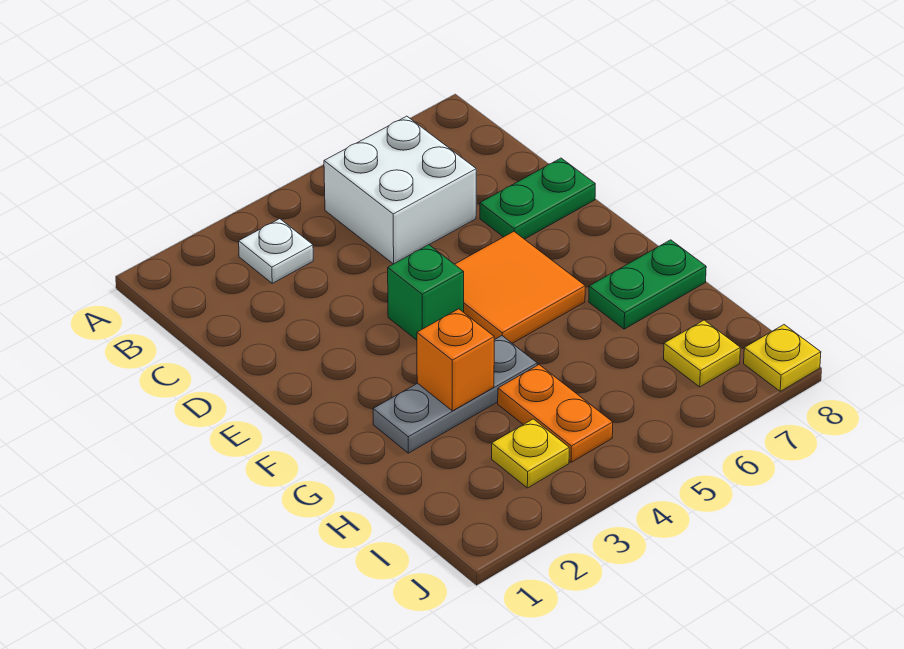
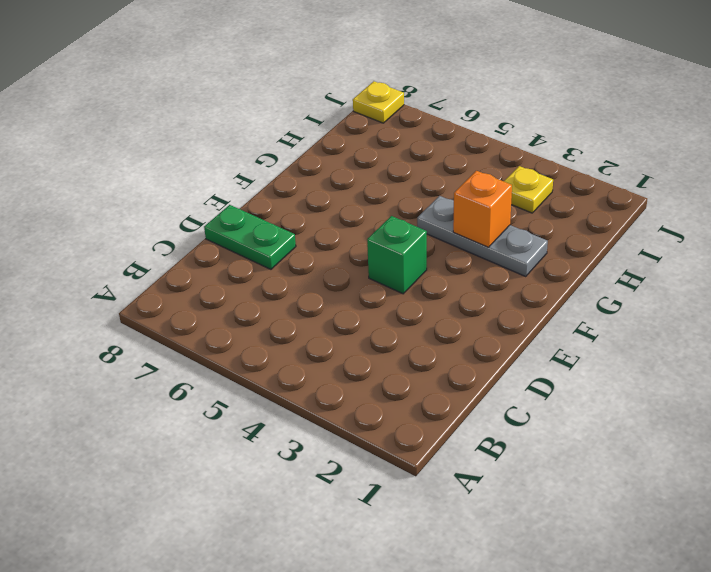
none -> white 1x1 plate [239,219,313,283]
none -> white 2x2 brick [324,116,476,264]
none -> orange 2x2 tile [455,231,585,343]

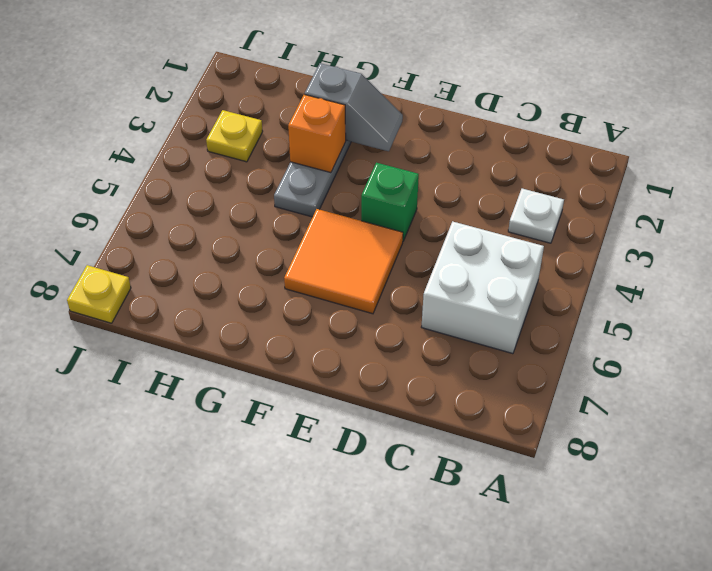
grey 1x2 slope [305,63,403,151] -> none
none -> green 1x2 plate [480,158,595,239]
none -> green 1x2 plate [589,240,706,329]
none -> orange 1x2 plate [498,365,613,462]

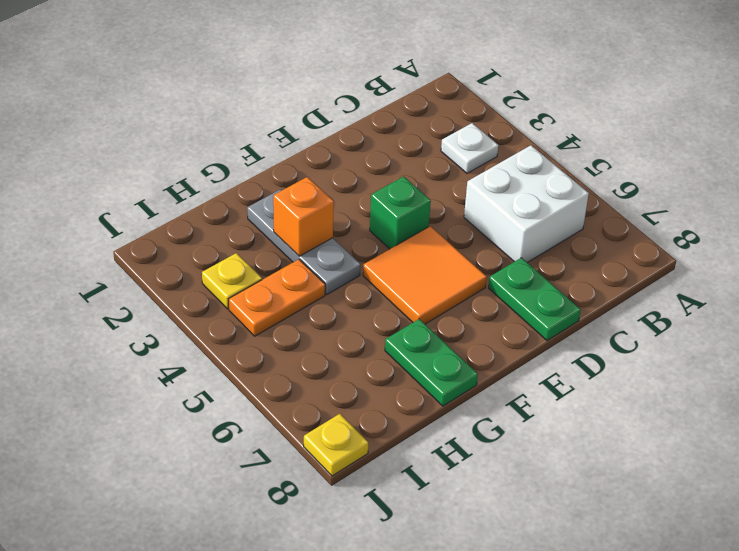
none -> yellow 1x1 plate [664,320,740,387]

